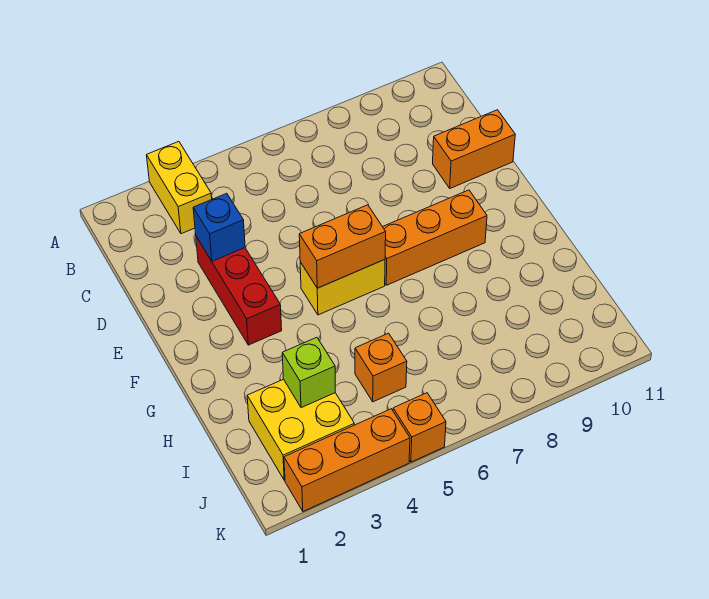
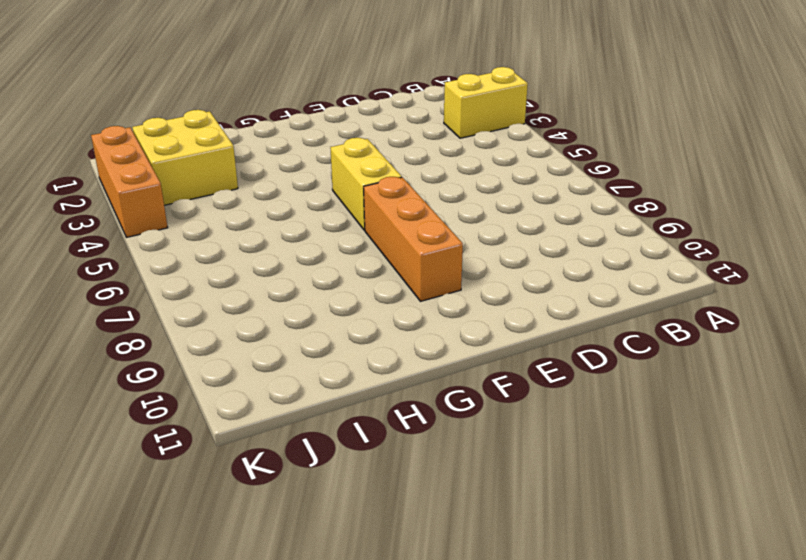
none -> red 1x3 brick [196,237,282,345]
none -> orange 1x2 brick [433,110,515,188]
none -> orange 1x1 brick [355,333,407,402]

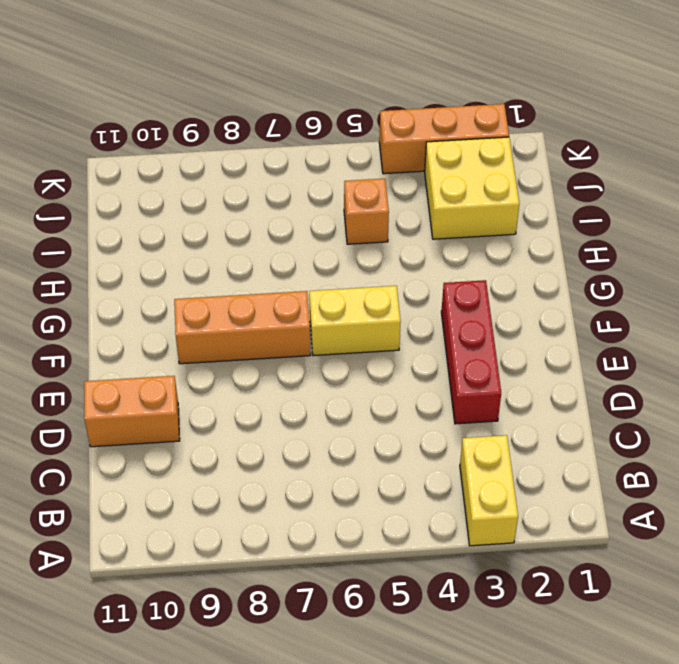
none -> orange 1x1 brick [393,393,446,462]
none -> blue 1x1 brick [193,193,245,261]
none -> orange 1x2 brick [299,205,386,288]

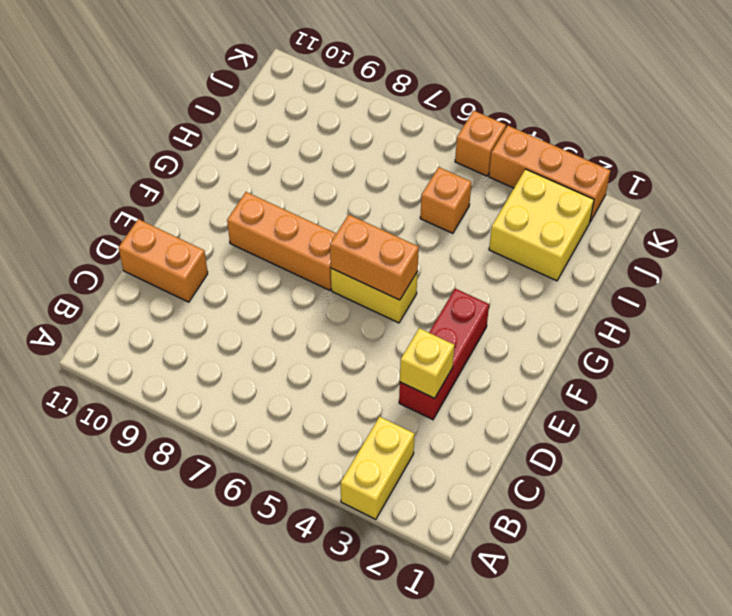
yellow 1x1 brick [400,328,455,398] -> blue 1x1 brick [193,193,245,261]
none -> lime 1x1 brick [282,337,335,408]

